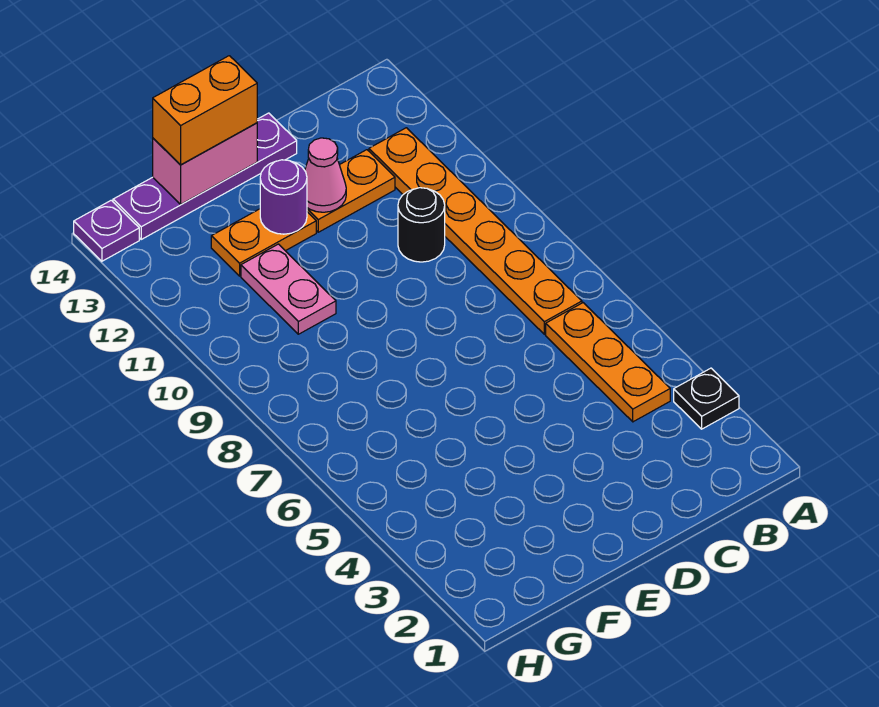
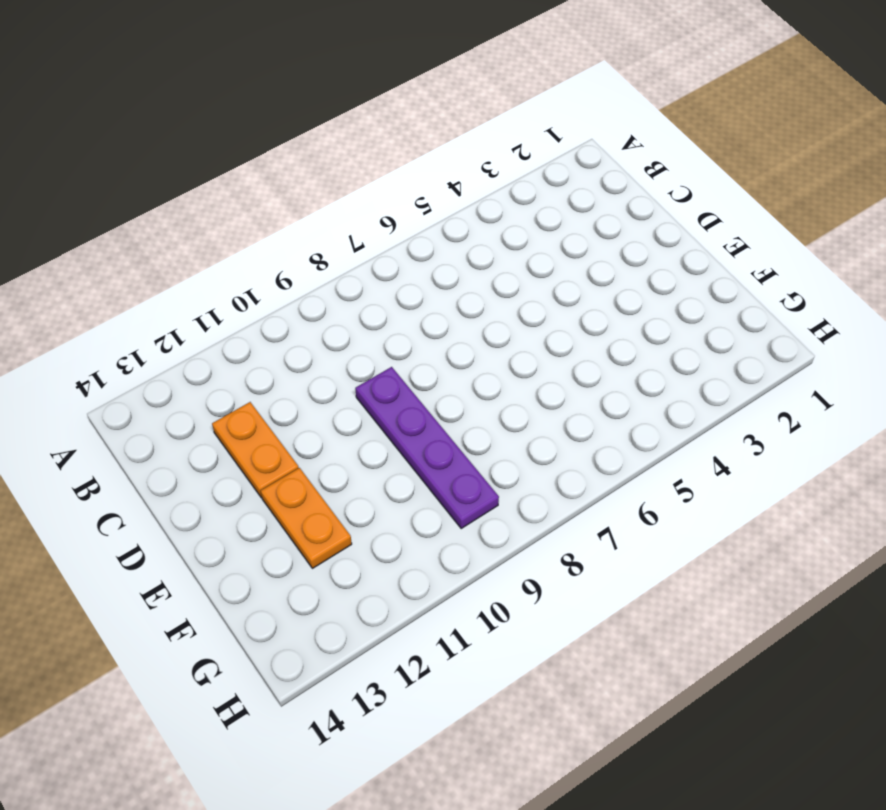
purple 1x4 plate [355,367,499,528] -> purple 1x4 plate moved to [113,113,297,239]
none -> black 1x1 plate [674,368,739,429]
none -> orange 1x3 plate [546,303,670,422]
none -> orange 1x6 plate [369,128,582,334]

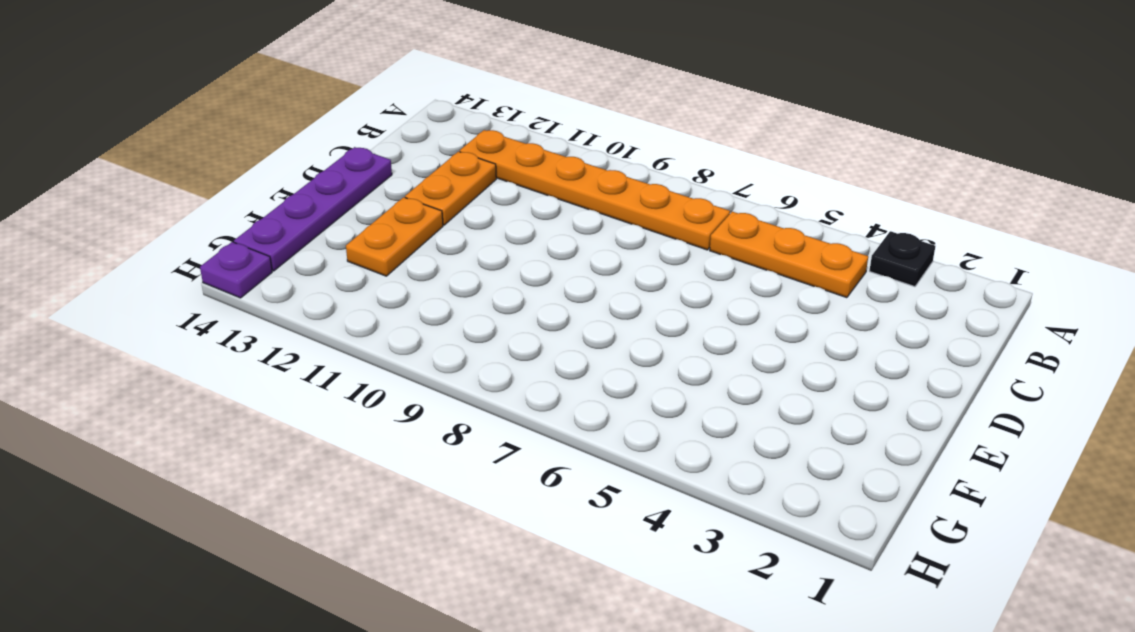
none -> black 1x1 round brick [398,188,445,262]
none -> pink 1x2 plate [241,244,336,334]
none -> pink 1x1 cone [305,138,346,212]

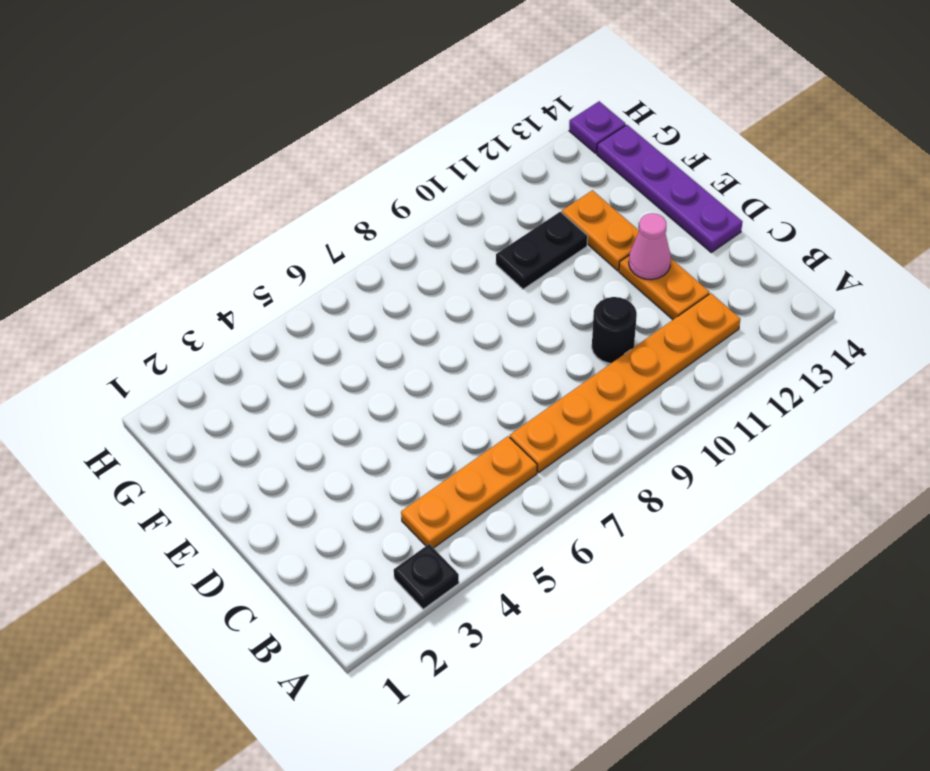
black 1x2 plate [496,212,588,289] -> pink 1x2 plate [241,244,336,334]
none -> purple 1x1 round brick [260,160,307,234]
none -> pink 1x2 brick [153,123,257,204]
none -> orange 1x2 brick [153,56,257,165]

